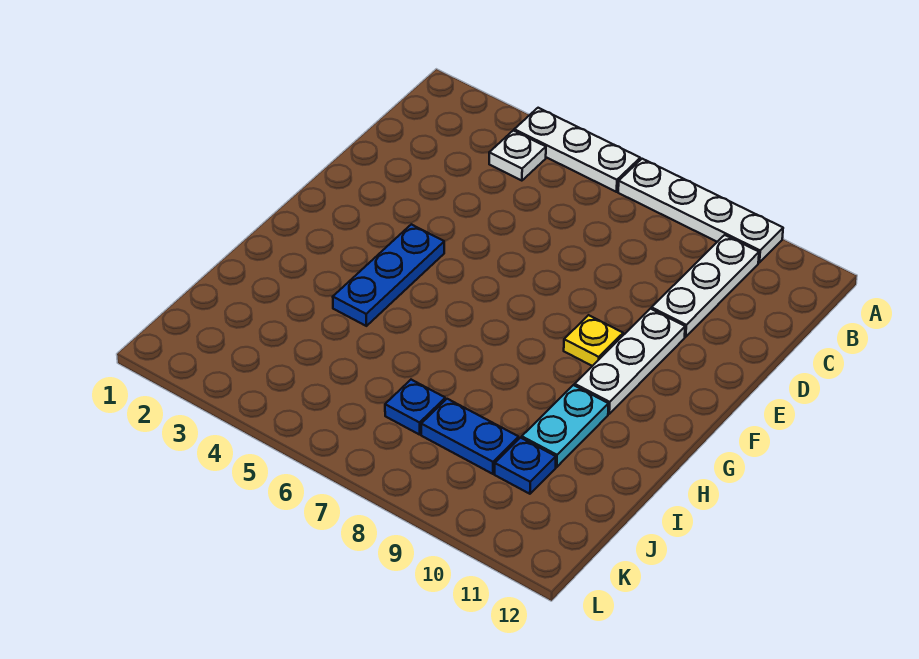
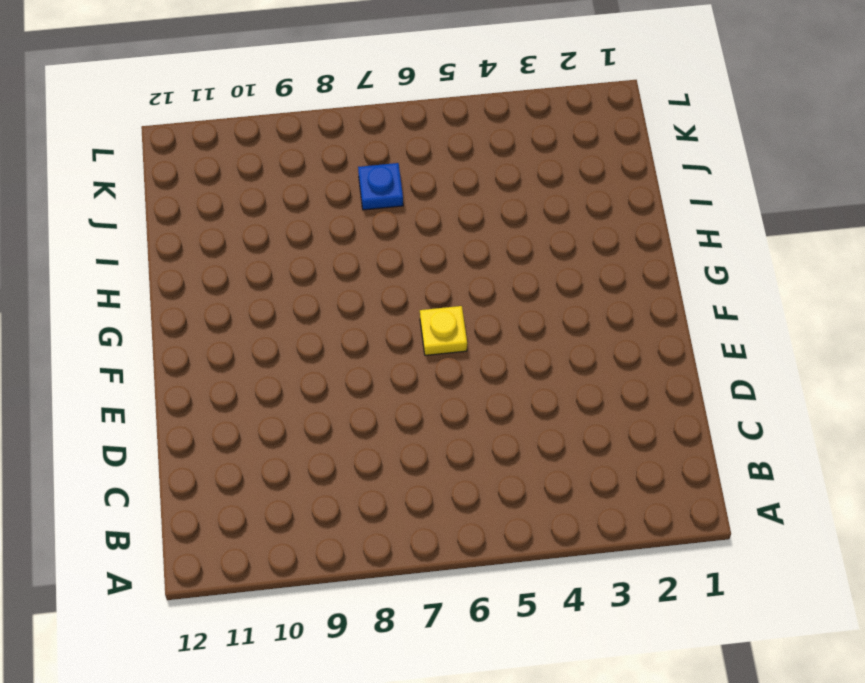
yellow 1x1 plate [420,306,467,355] -> yellow 1x1 plate moved to [564,315,623,366]
none -> white 1x3 plate [514,108,640,192]
none -> white 1x4 plate [618,159,783,263]

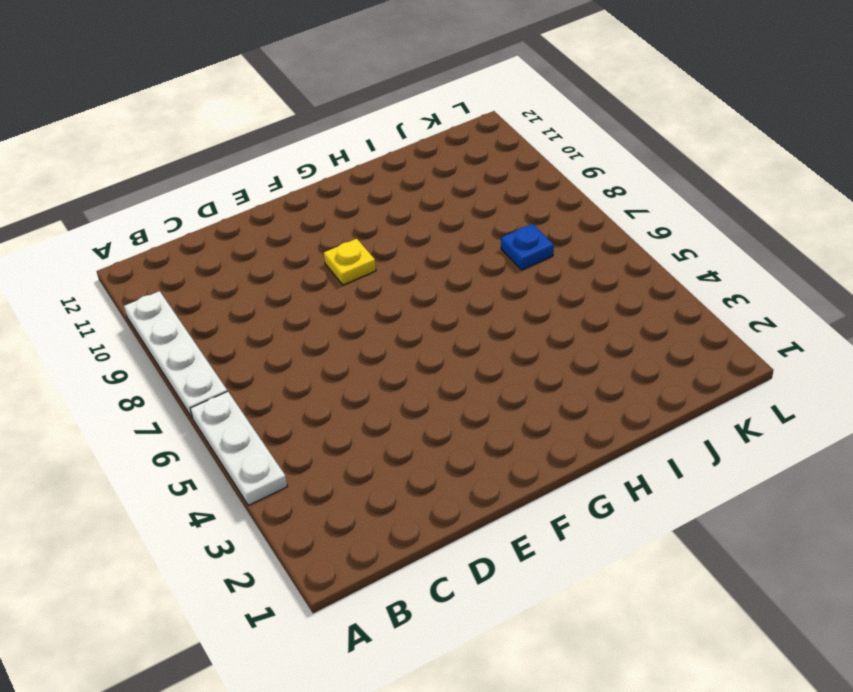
none -> white 1x1 plate [489,131,546,181]
none -> white 1x3 plate [651,235,759,337]

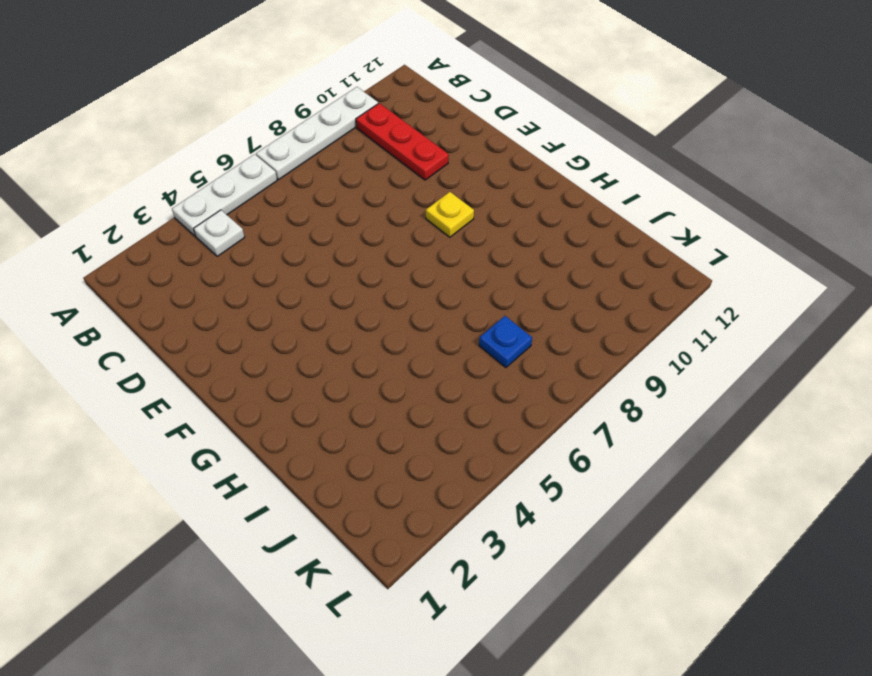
red 1x3 plate [356,103,449,180] -> white 1x3 plate [651,235,759,337]
none -> white 1x3 plate [575,309,685,414]
none -> blue 1x3 plate [333,224,444,326]

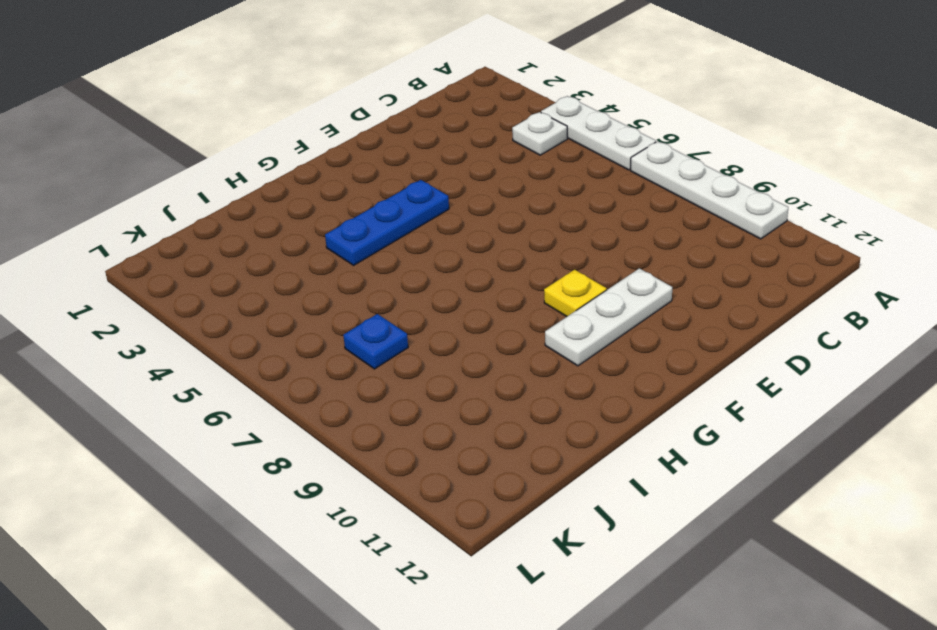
none -> white 1x3 plate [651,235,759,337]
none -> cyan 1x2 plate [522,385,608,467]

